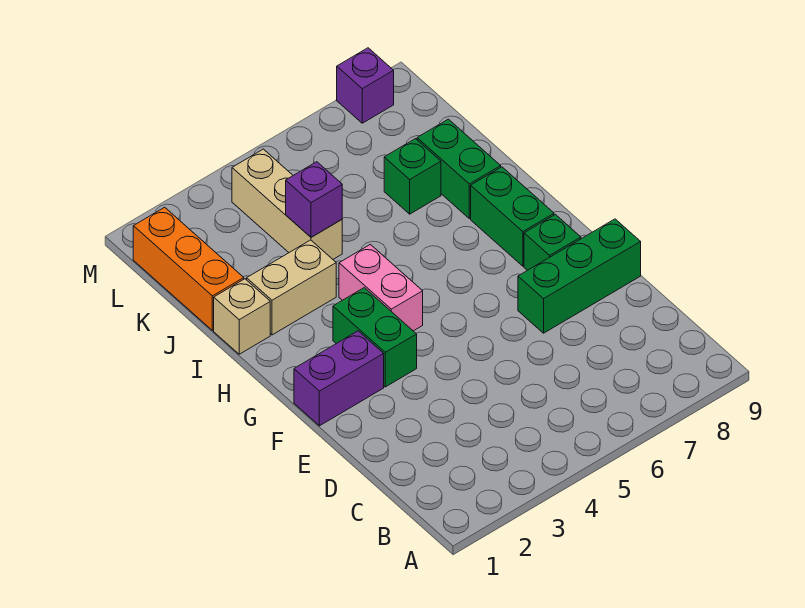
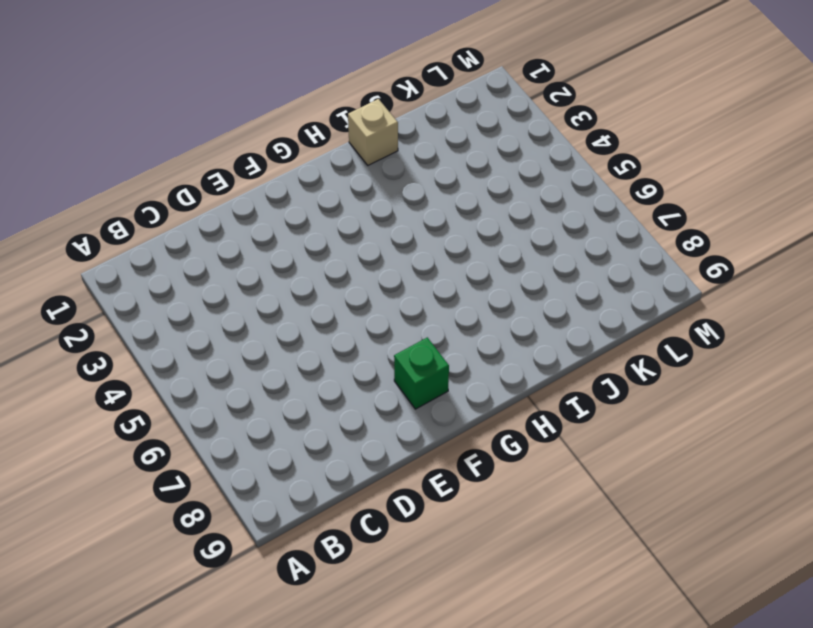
none -> green 1x3 brick [518,219,641,333]
none -> purple 1x2 brick [294,331,384,426]
none -> green 1x2 brick [333,288,417,387]

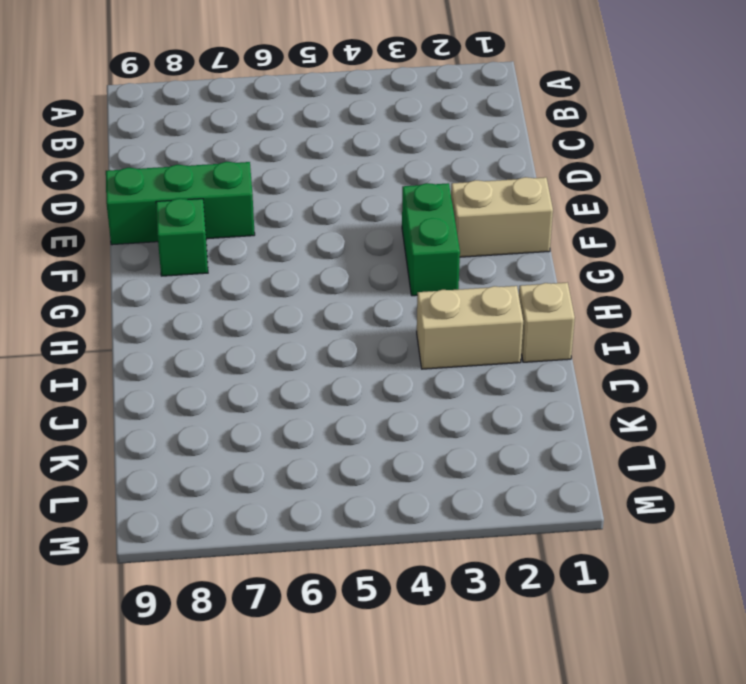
tan 1x2 brick [451,177,553,257] -> purple 1x2 brick [294,331,384,426]
none -> pink 1x2 brick [339,244,423,331]
none -> green 1x2 brick [471,167,554,266]
none -> green 1x2 brick [417,119,501,218]

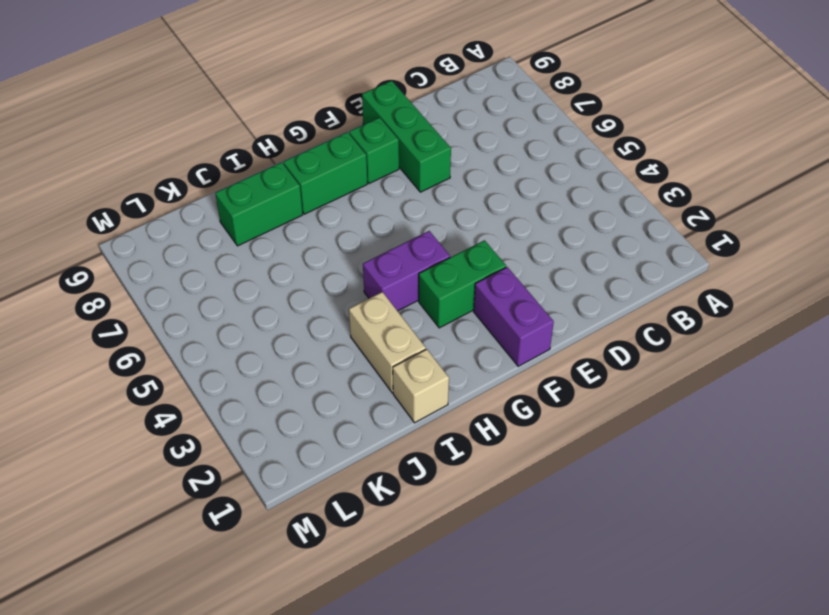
purple 1x2 brick [363,231,450,311] -> pink 1x2 brick [339,244,423,331]
none -> orange 1x3 brick [133,207,244,330]
none -> tan 1x3 brick [232,149,342,259]
none -> green 1x1 brick [384,139,441,214]

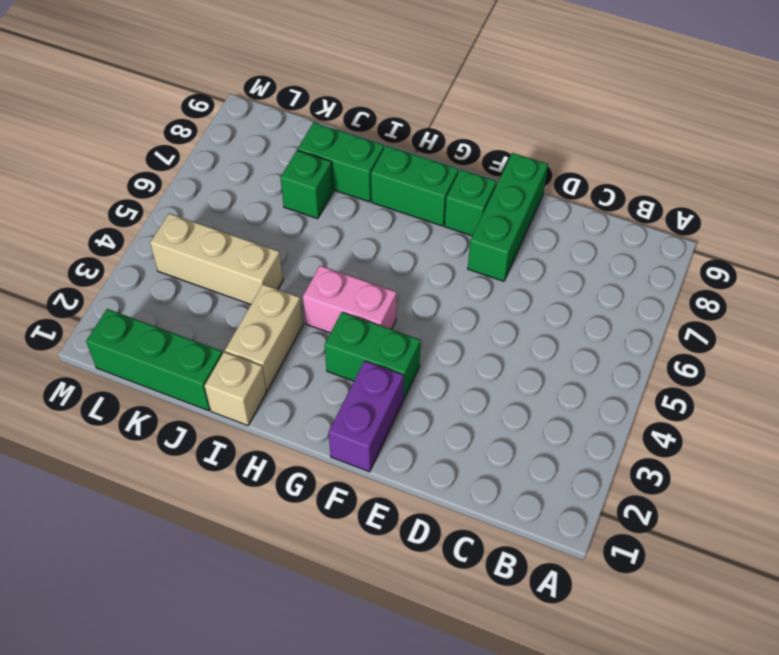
green 1x3 brick [86,309,223,411] -> orange 1x3 brick [133,207,244,330]
none -> purple 1x1 brick [337,48,394,123]
none -> purple 1x1 brick [286,162,342,237]

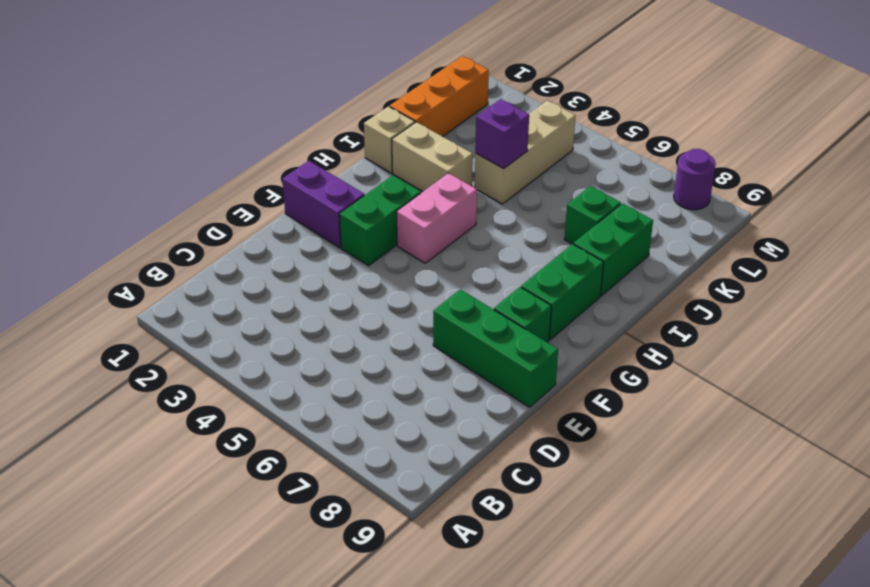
purple 1x1 round brick [674,149,716,210] -> purple 1x1 brick [337,48,394,123]

